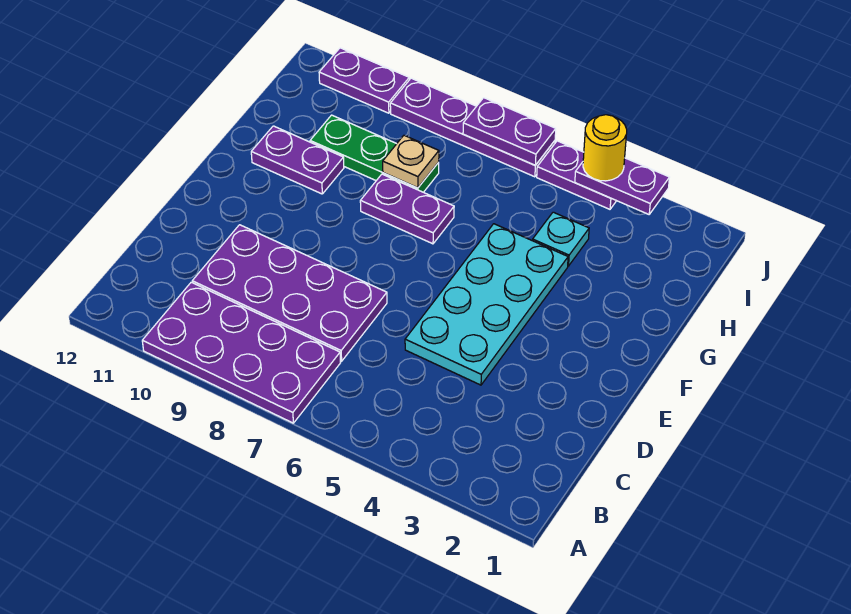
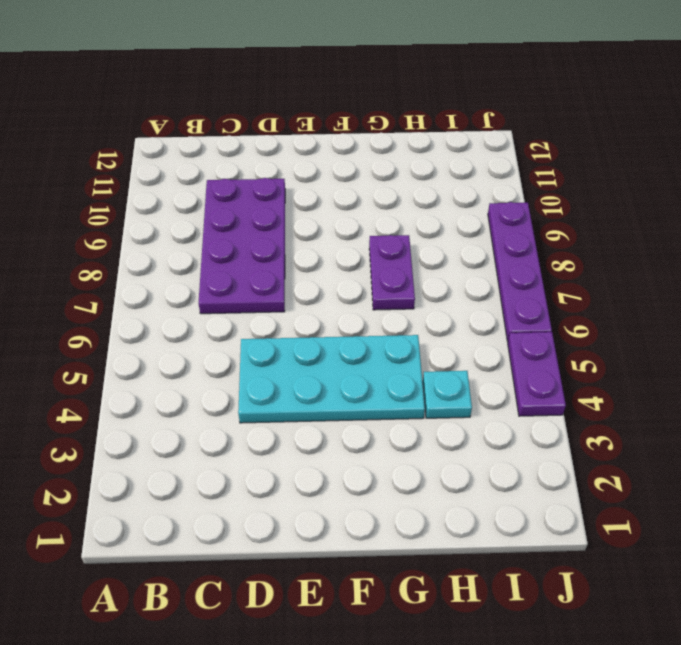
none -> purple 2x4 plate [142,282,340,423]
none -> purple 1x2 plate [251,126,344,194]
none -> green 1x3 plate [310,115,439,192]

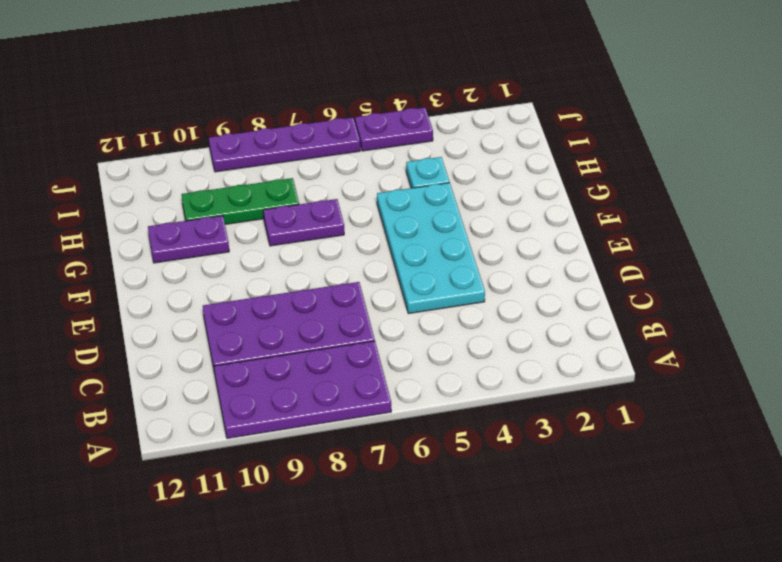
none -> purple 1x2 plate [319,48,409,113]
none -> tan 1x1 plate [383,135,439,188]
none -> purple 1x2 plate [575,158,669,214]

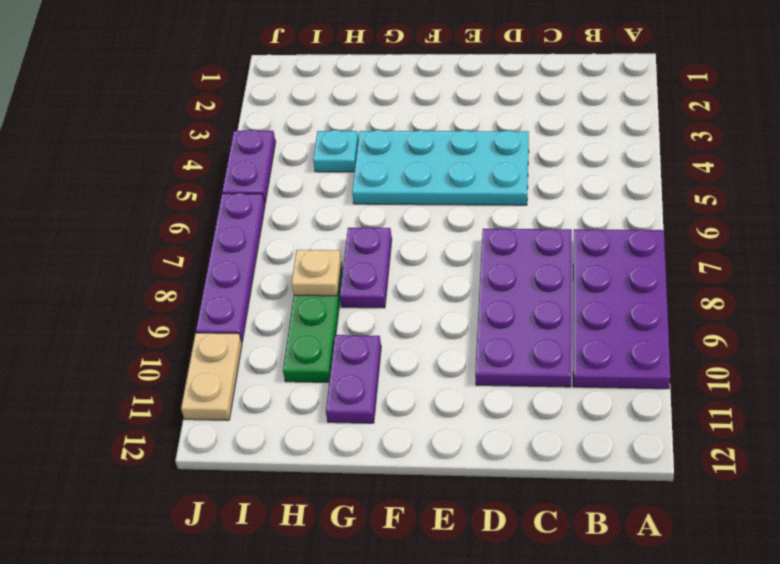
tan 1x2 plate [181,333,242,420] -> purple 1x2 plate [319,48,409,113]
none -> purple 1x2 plate [575,158,669,214]
none -> purple 1x2 plate [463,98,556,165]
none -> yellow 1x1 round brick [583,115,627,181]

